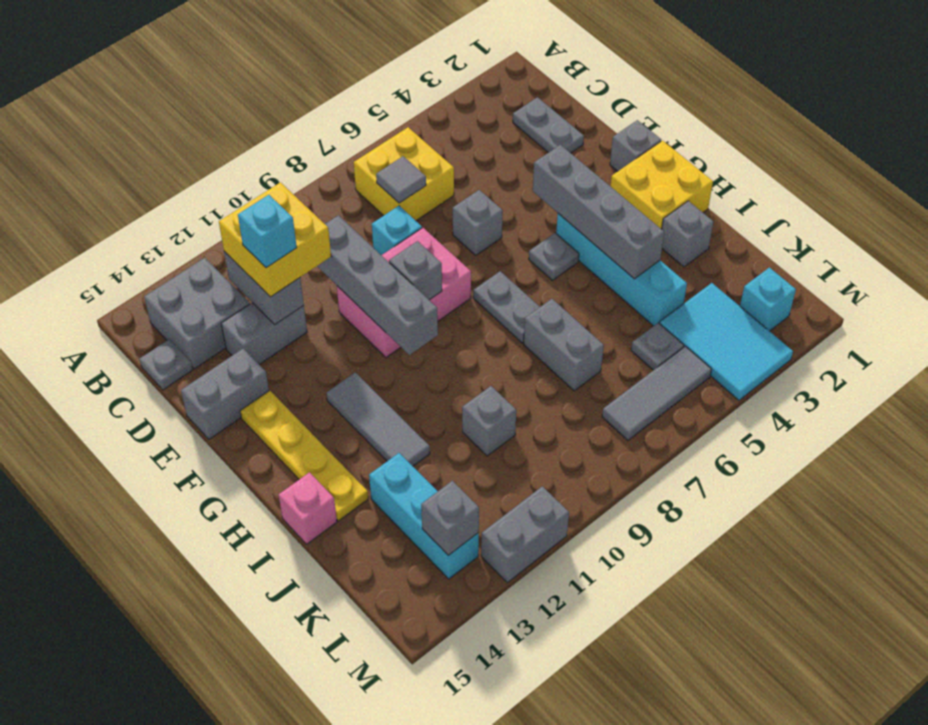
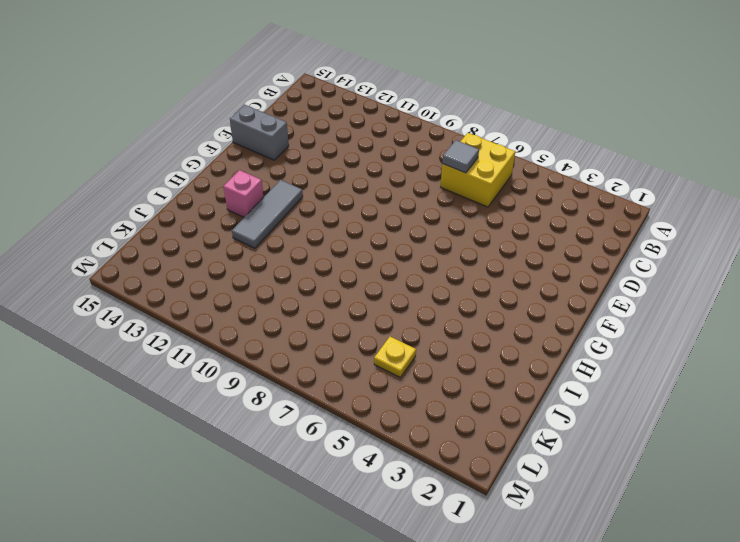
pink 1x1 brick [223,170,264,217] -> pink 1x1 brick moved to [279,472,337,544]
yellow 1x1 plate [374,337,416,377] -> grey 1x1 plate [631,323,684,370]
none -> grey 2x2 brick [144,258,250,369]
none -> grey 1x2 plate [513,97,584,153]
none -> grey 1x1 plate [140,339,193,390]
none -> cyan 1x1 brick [372,206,422,255]

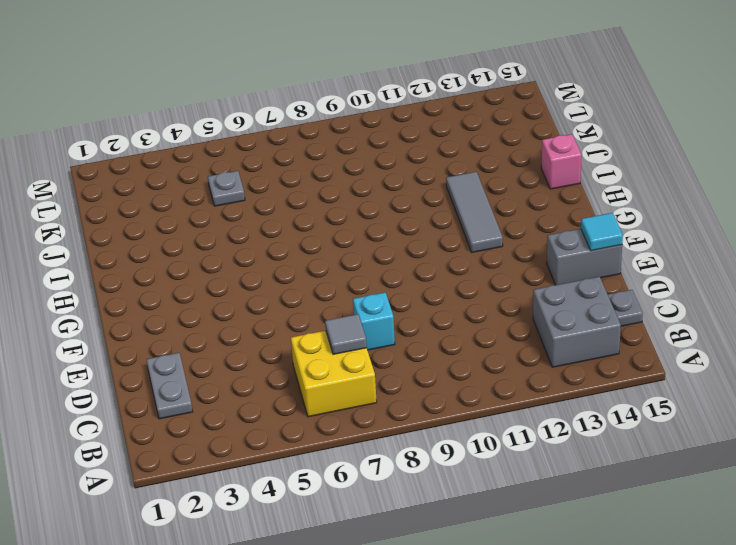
cyan 1x1 tile [581,213,623,251] -> none
none -> grey 1x2 brick [221,303,307,365]
none -> grey 1x1 brick [453,190,503,255]
none -> pink 2x3 brick [337,228,471,357]
none -> grey 1x1 brick [610,120,661,171]

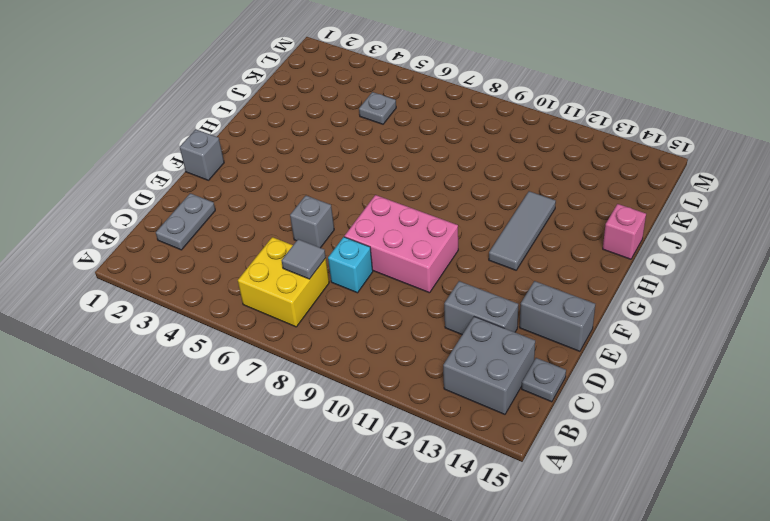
none -> yellow 1x4 plate [240,391,368,521]
none -> yellow 2x2 brick [610,141,713,229]
none -> cyan 1x4 brick [556,214,687,326]
none -> grey 1x1 plate [529,233,579,280]

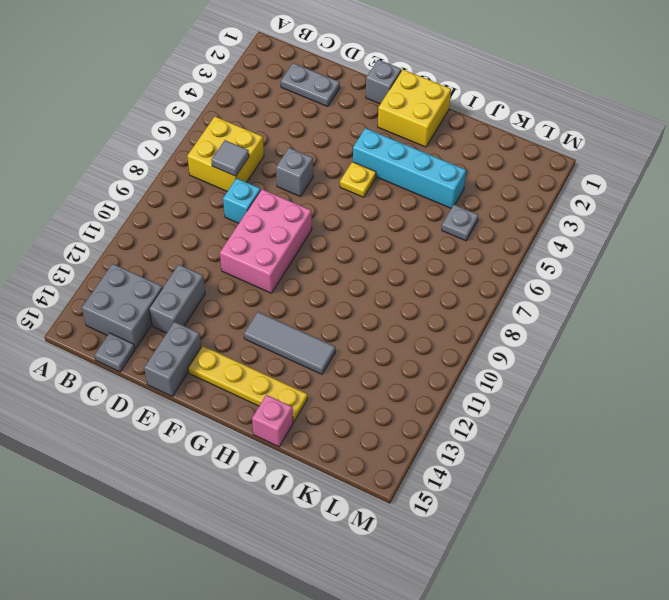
yellow 1x1 plate [340,162,376,197] -> grey 1x1 plate [529,233,579,280]
none -> grey 1x2 plate [473,271,540,343]
none -> grey 1x1 brick [662,201,713,267]
none -> grey 1x2 brick [524,299,604,391]
none -> grey 1x1 brick [462,386,516,456]

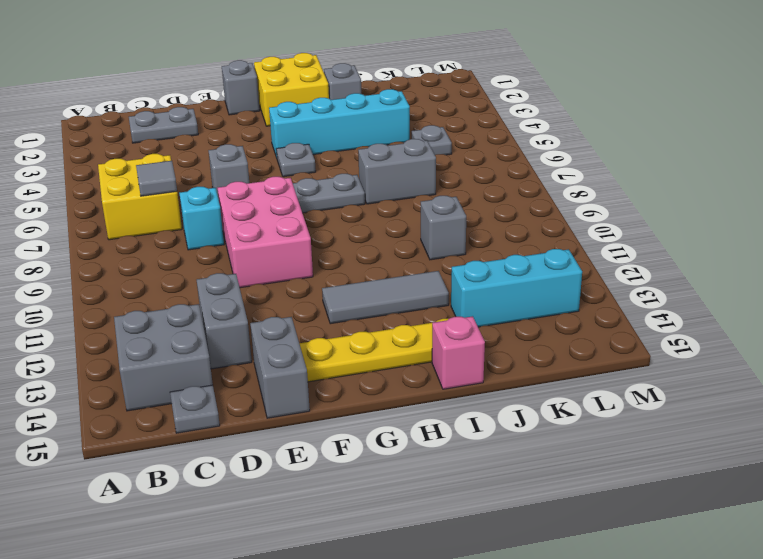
none -> cyan 2x3 tile [659,283,793,400]
none -> cyan 1x1 brick [740,267,796,331]
none -> grey 1x3 tile [602,346,711,440]
none -> grey 1x2 brick [481,486,569,583]

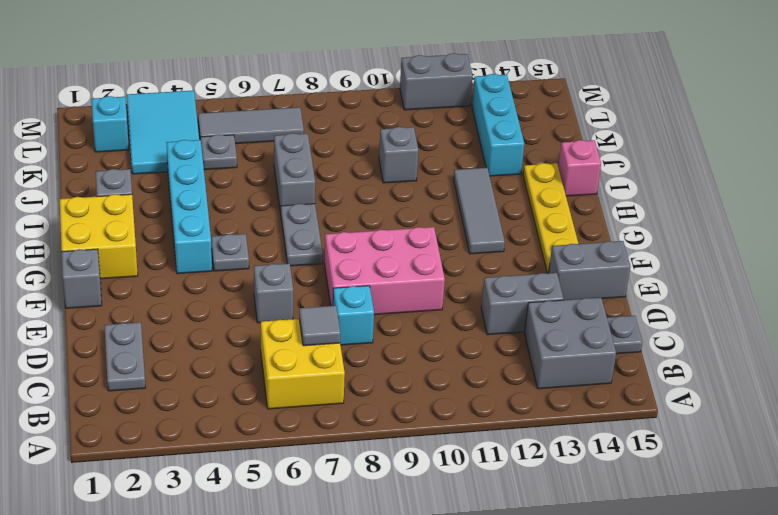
none -> grey 1x2 brick [224,251,304,324]
none -> grey 1x4 brick [317,215,438,355]
none -> grey 1x4 brick [533,145,664,279]
none -> grey 1x1 brick [389,241,442,300]

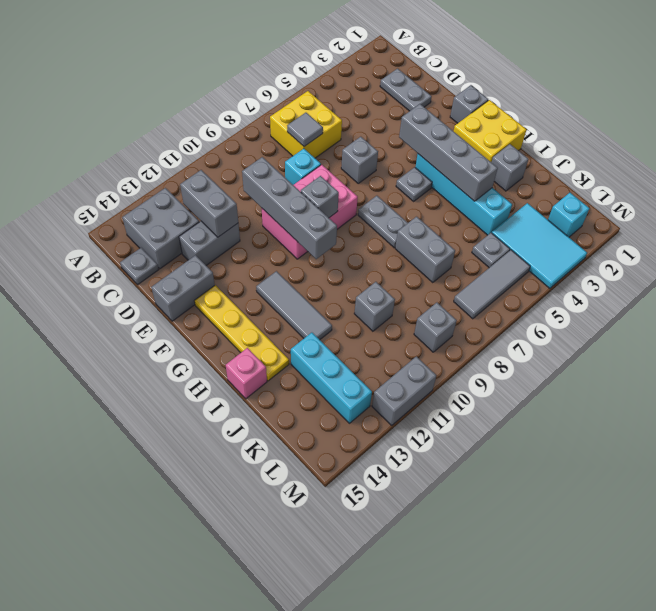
grey 1x1 brick [414,303,457,352] -> grey 1x1 brick moved to [421,481,479,555]
none -> yellow 2x2 brick [219,182,331,297]
none -> cyan 1x1 brick [238,195,297,268]

